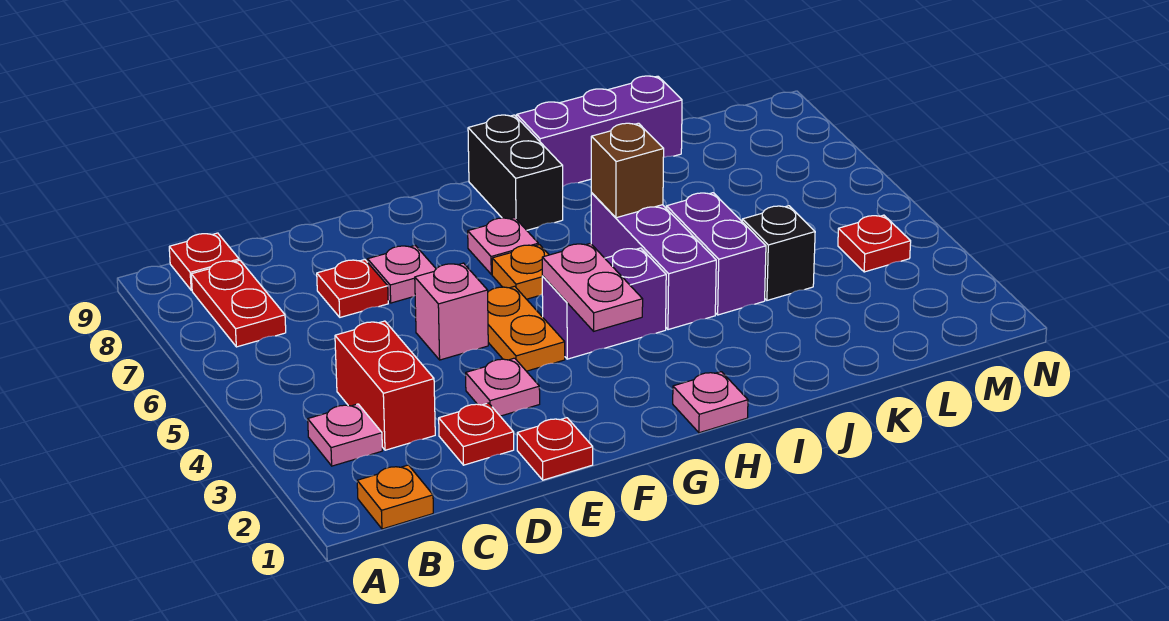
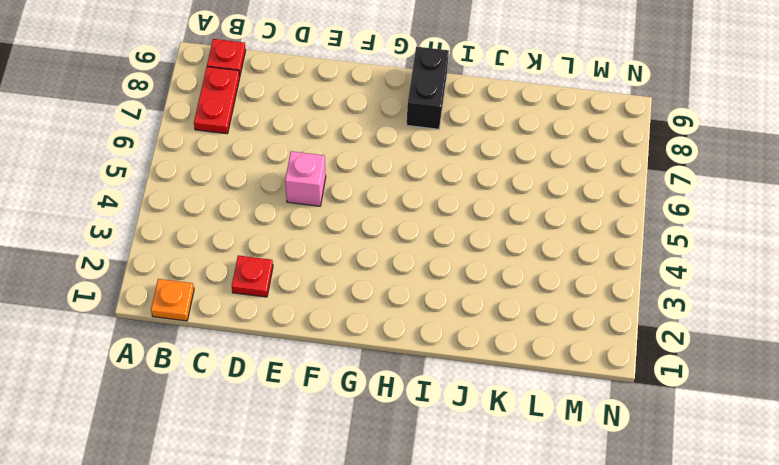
none -> pink 1x1 plate [308,404,382,466]
none -> red 1x2 brick [335,321,435,450]
none -> red 1x1 plate [317,259,388,317]

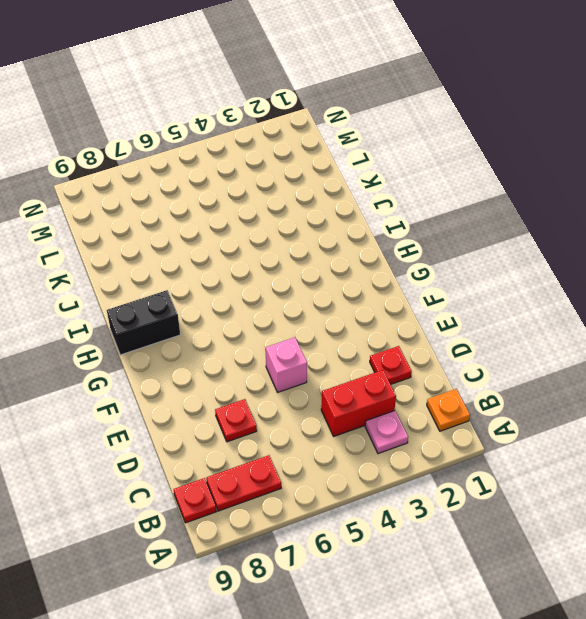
none -> red 1x1 plate [517,418,593,480]
none -> pink 1x1 plate [466,358,540,416]
none -> pink 1x1 plate [367,245,436,303]

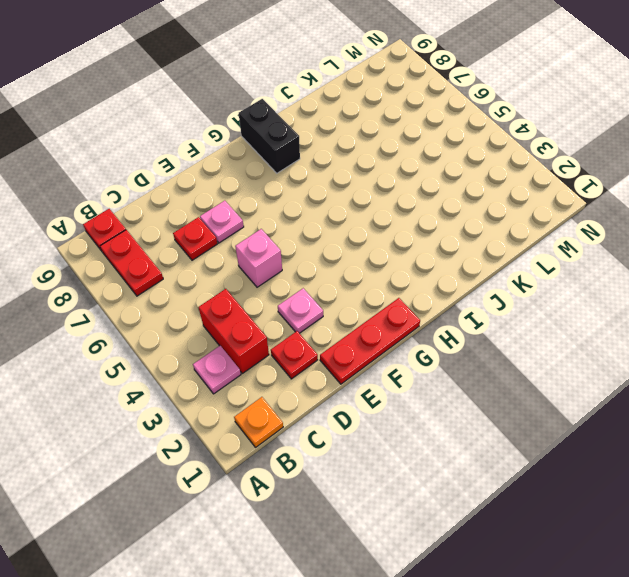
red 1x3 plate [320,298,420,384] -> red 1x1 plate [517,418,593,480]
none -> orange 1x2 plate [488,286,565,371]
none -> purple 1x2 brick [542,248,666,359]
none -> orange 1x1 plate [492,245,549,299]

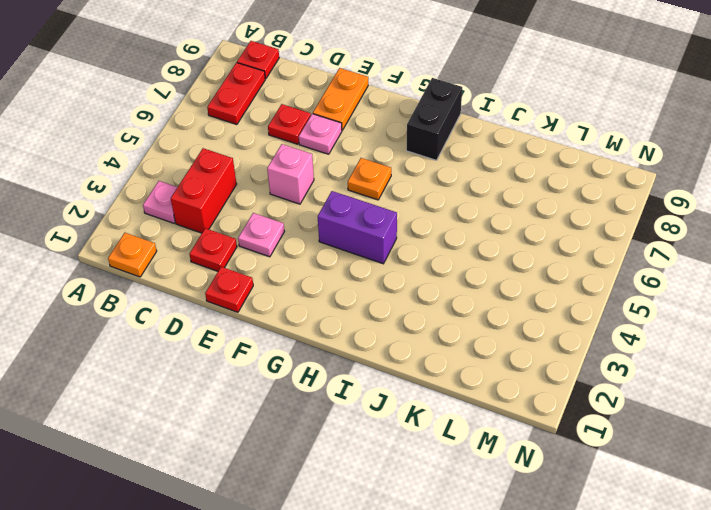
orange 1x2 plate [313,68,368,130] -> orange 1x2 plate moved to [488,286,565,371]
none -> pink 1x1 plate [468,218,538,274]
none -> pink 1x1 plate [673,372,748,433]
none -> purple 1x3 brick [591,193,716,330]

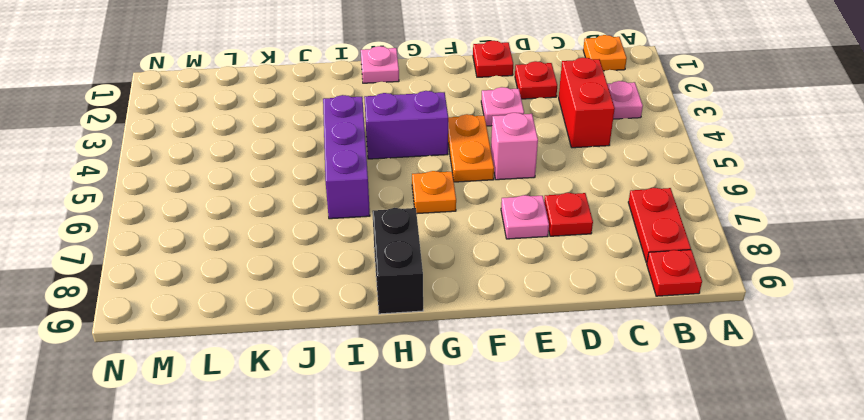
none -> pink 1x1 plate [468,218,538,274]
none -> purple 1x3 brick [517,76,682,186]
none -> purple 1x2 brick [667,193,766,315]

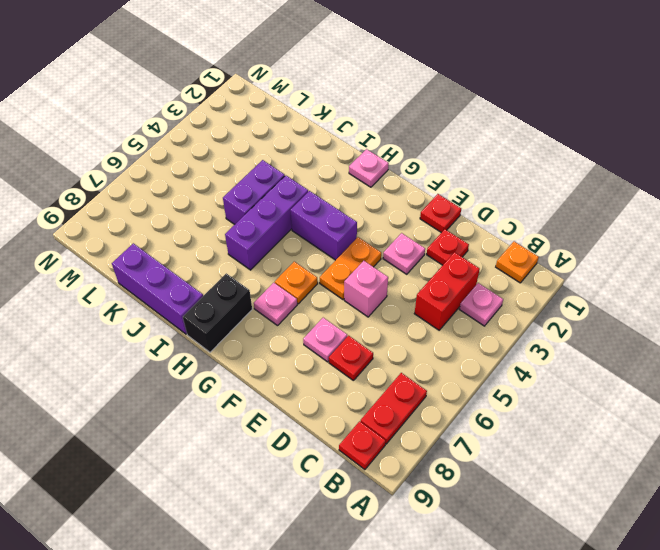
none -> black 1x1 brick [742,206,815,300]
none -> red 1x1 plate [838,215,911,272]
none -> pink 1x2 plate [542,243,643,331]

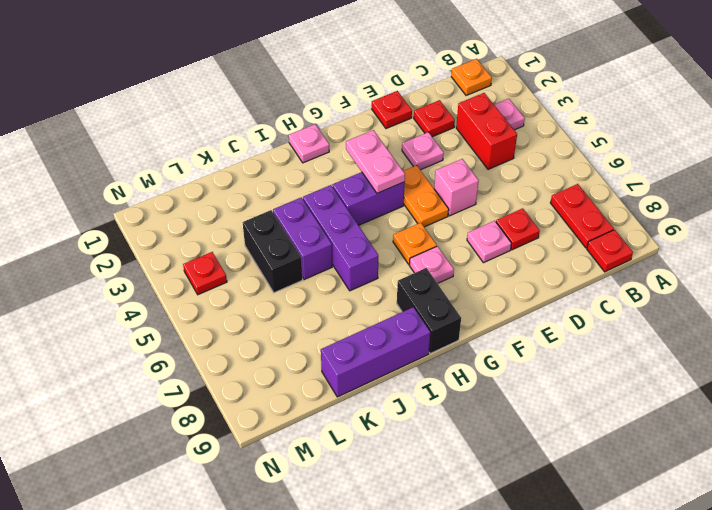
black 1x2 brick [242,210,303,293] -> black 1x1 brick [742,206,815,300]
none -> brown 1x1 brick [591,123,664,218]

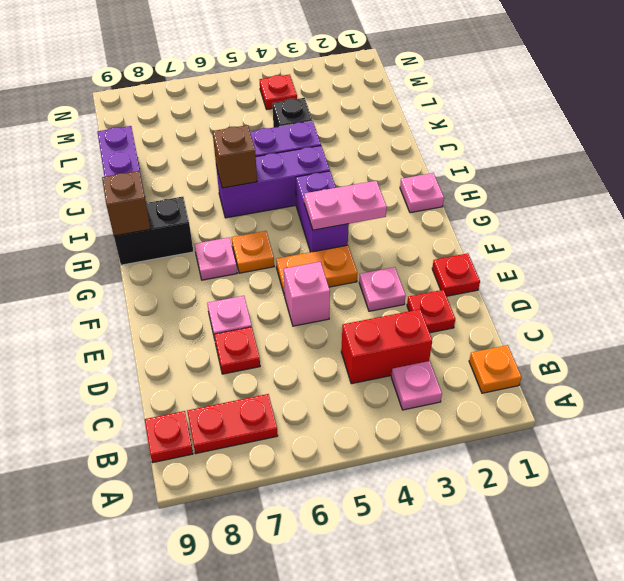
brown 1x1 brick [102,171,151,236] -> none

